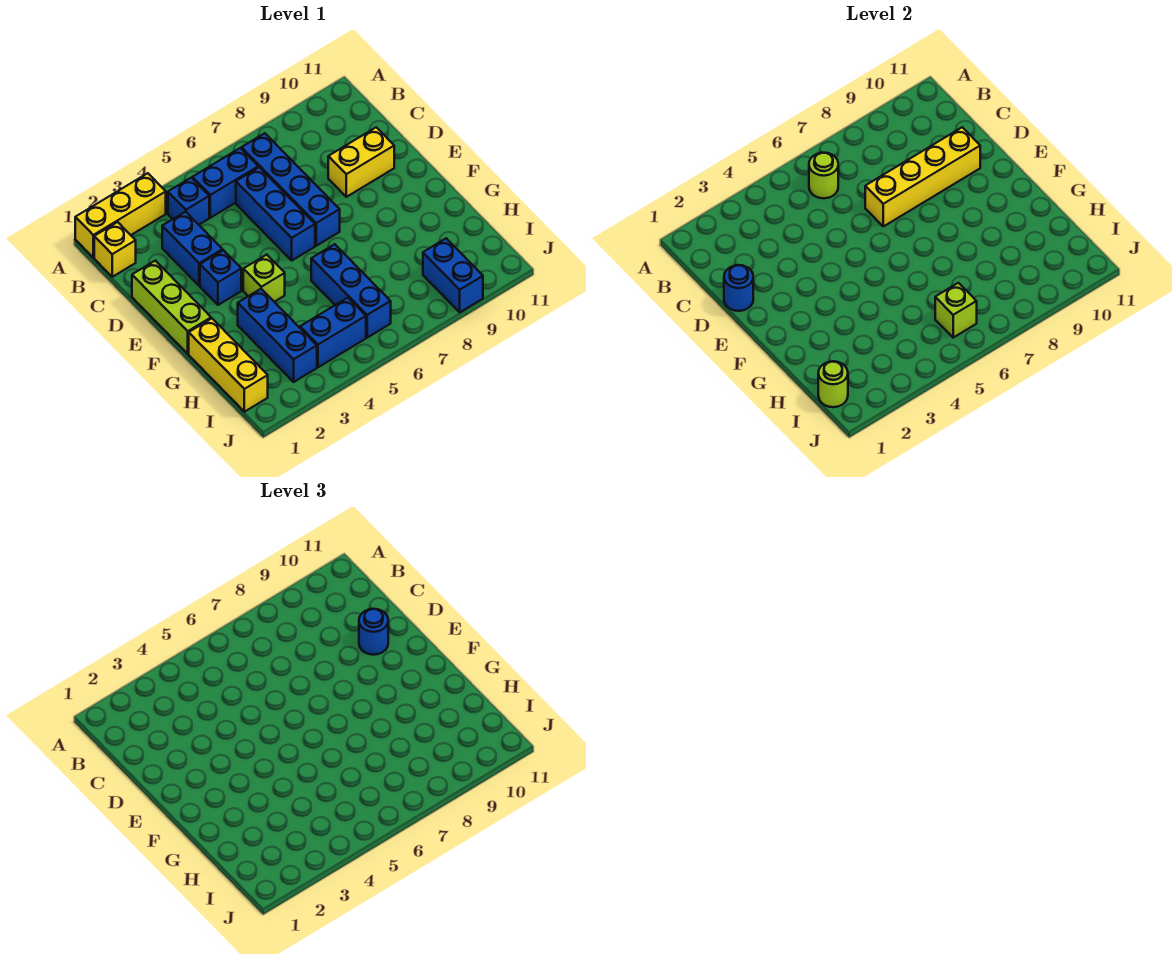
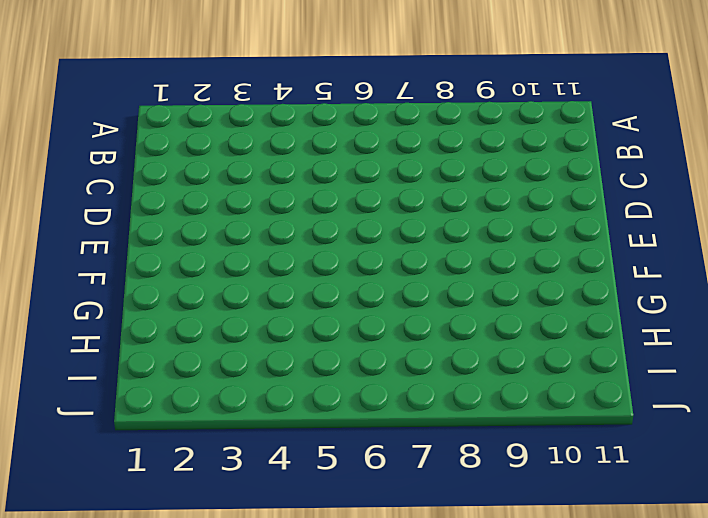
none -> yellow 1x3 brick [75,173,166,258]
none -> yellow 1x1 brick [94,222,136,277]
none -> blue 1x1 brick [168,178,209,225]

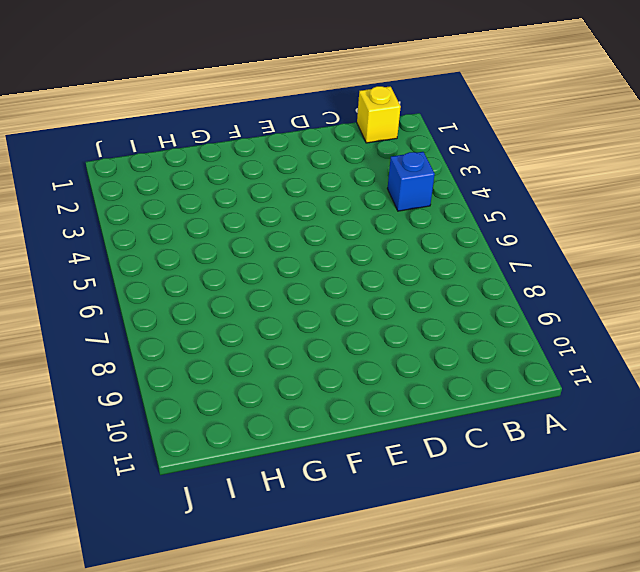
none -> yellow 1x3 brick [75,173,166,258]
none -> blue 1x2 brick [192,148,258,218]
none -> blue 1x4 brick [242,133,340,246]

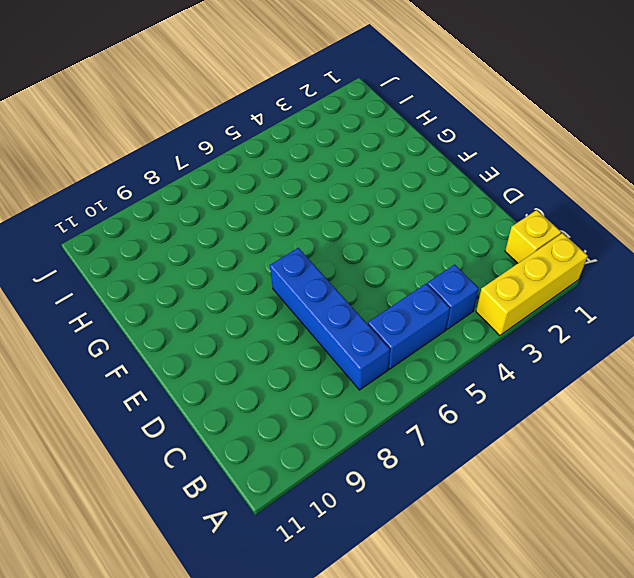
none -> blue 1x2 brick [162,212,222,286]
none -> blue 1x3 brick [236,167,315,260]
none -> lime 1x3 brick [132,261,211,354]

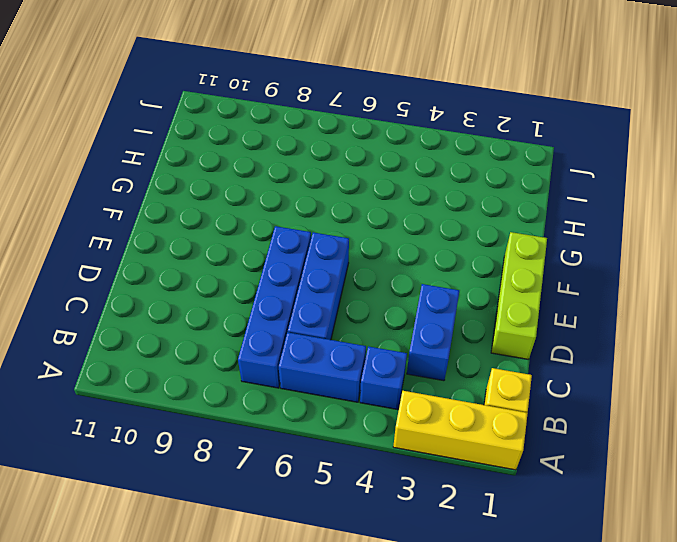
none -> yellow 1x2 brick [328,127,394,197]
none -> blue 1x1 brick [200,250,241,305]
none -> lime 1x1 brick [243,255,285,302]

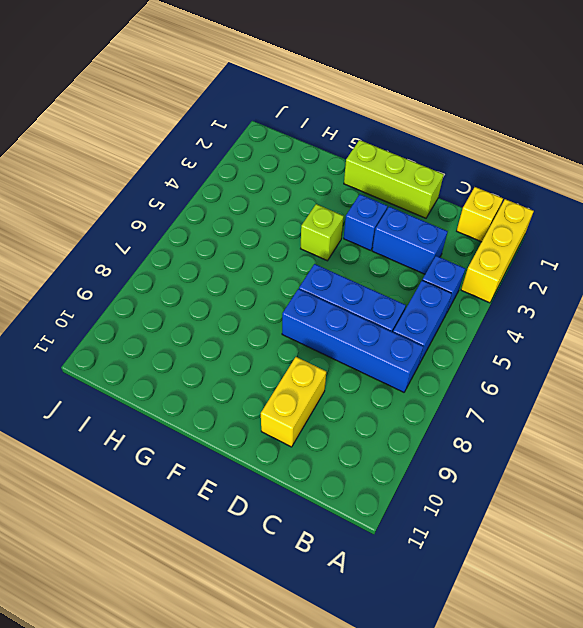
none -> yellow 1x3 brick [189,319,268,412]
none -> blue 1x3 brick [238,289,317,382]
none -> blue 1x3 brick [311,244,391,338]

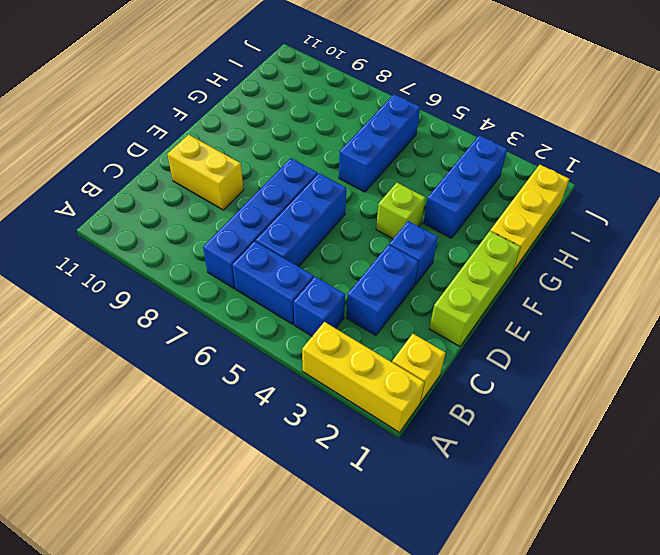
none -> blue 1x2 brick [300,298,366,367]
none -> blue 1x2 brick [423,238,483,312]
none -> lime 1x1 round brick [809,153,838,198]

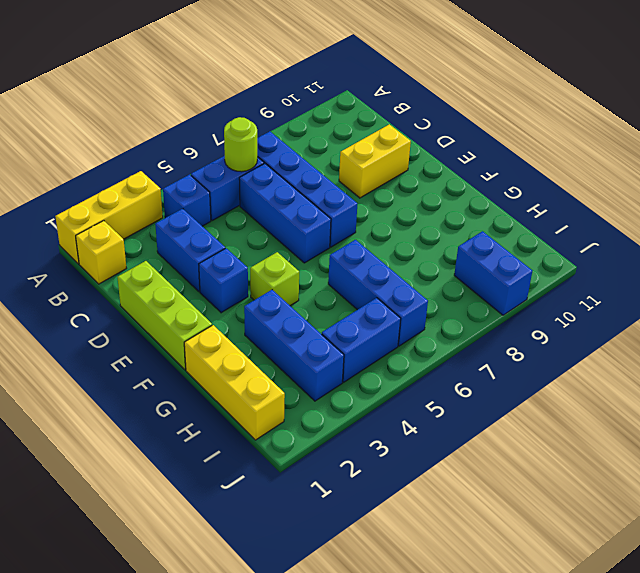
none -> blue 1x1 round brick [724,265,753,311]
none -> yellow 1x4 brick [865,127,980,226]
none -> lime 1x1 round brick [818,361,848,407]

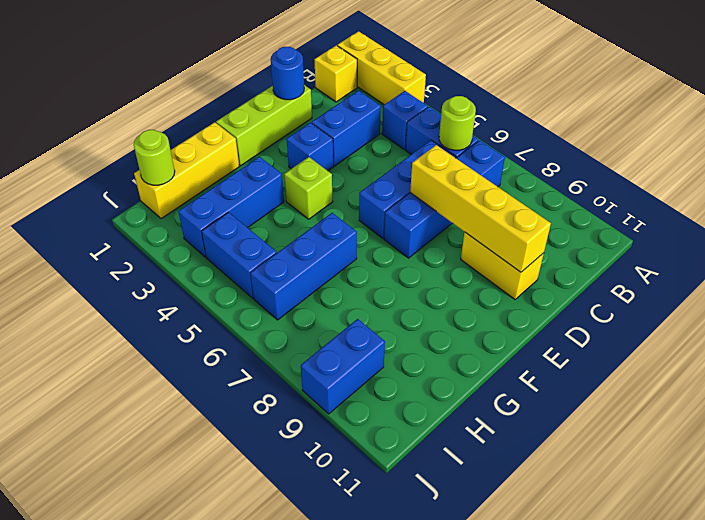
none -> lime 1x1 brick [935,283,977,338]
none -> blue 1x1 round brick [359,609,388,655]

